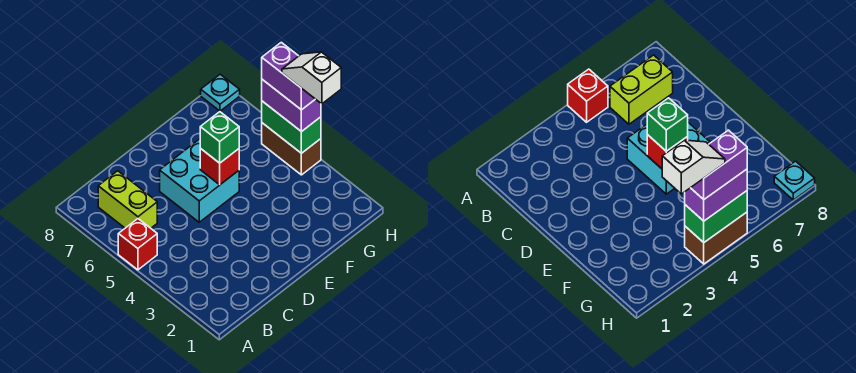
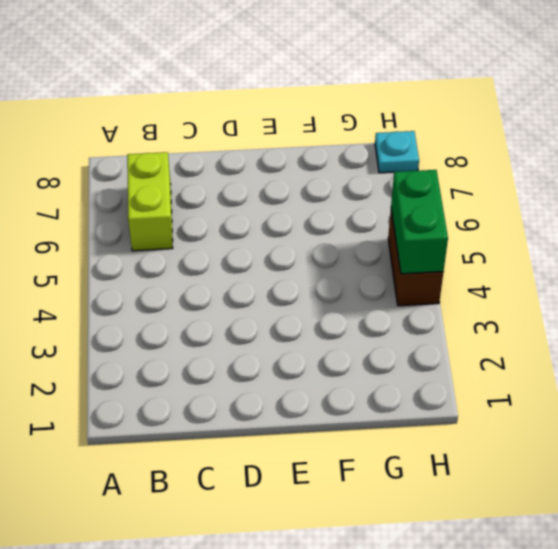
none -> red 1x1 brick [118,219,157,270]
none -> cyan 2x2 brick [160,139,239,222]

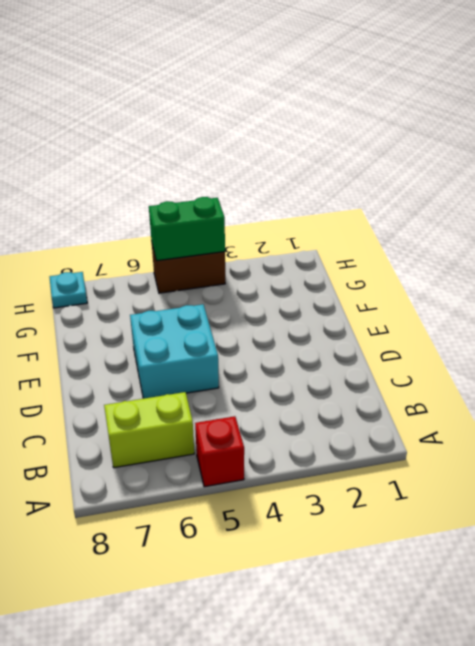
none -> red 1x1 brick [200,148,239,185]
none -> green 1x1 brick [200,112,239,163]

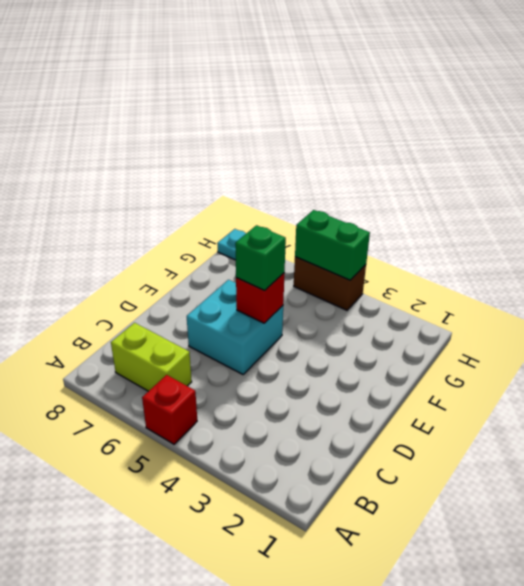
none -> purple 1x2 brick [262,79,321,132]
none -> purple 1x2 brick [262,42,315,110]

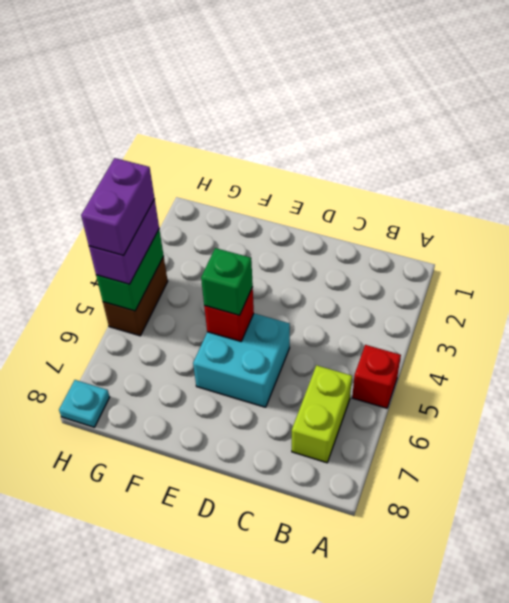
none -> white 1x2 slope [282,52,341,104]

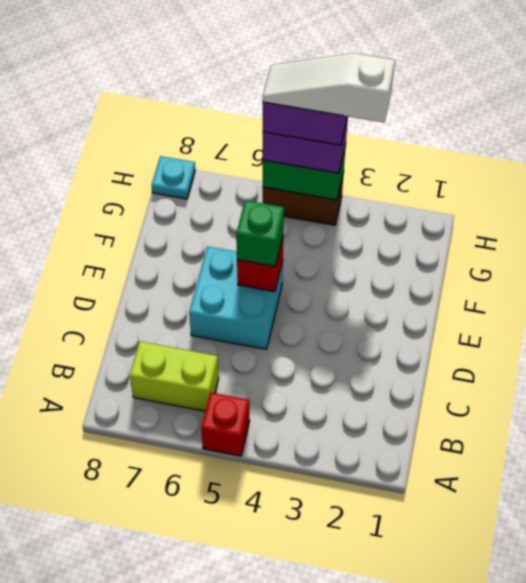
white 1x3 slope [263,53,395,122] -> white 1x2 slope [282,52,341,104]

